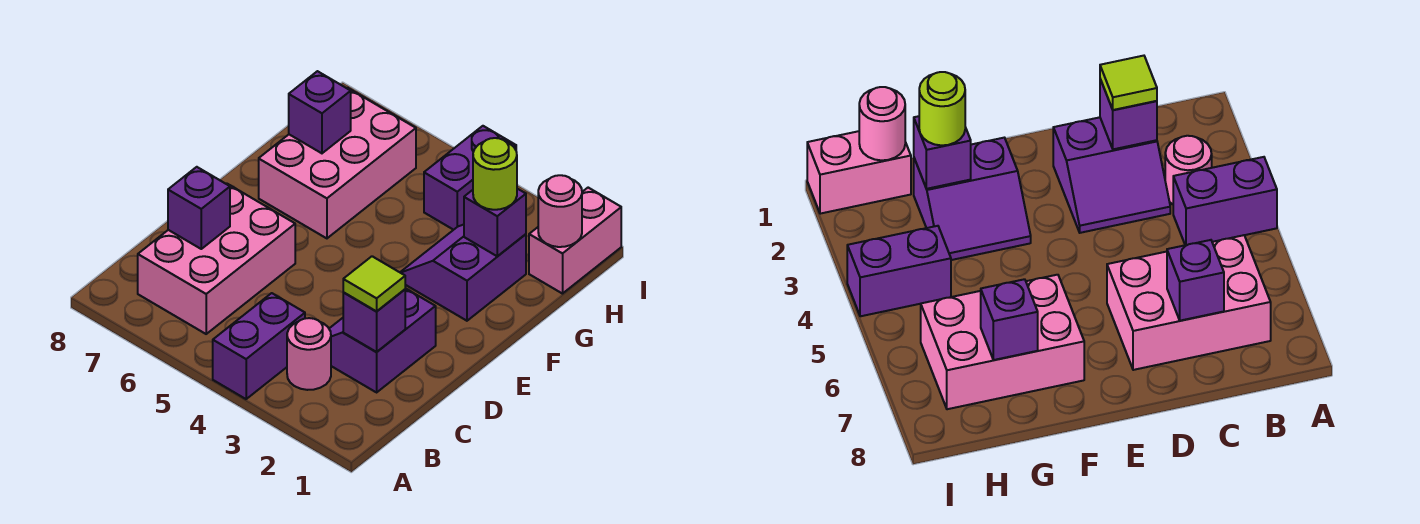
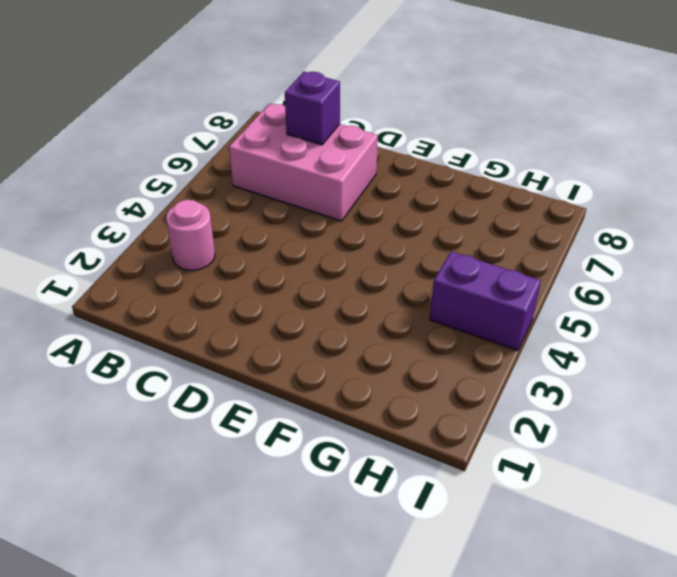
none -> purple 1x2 brick [213,293,305,399]
none -> purple 2x2 slope [329,288,436,392]
none -> purple 2x2 slope [400,225,526,321]

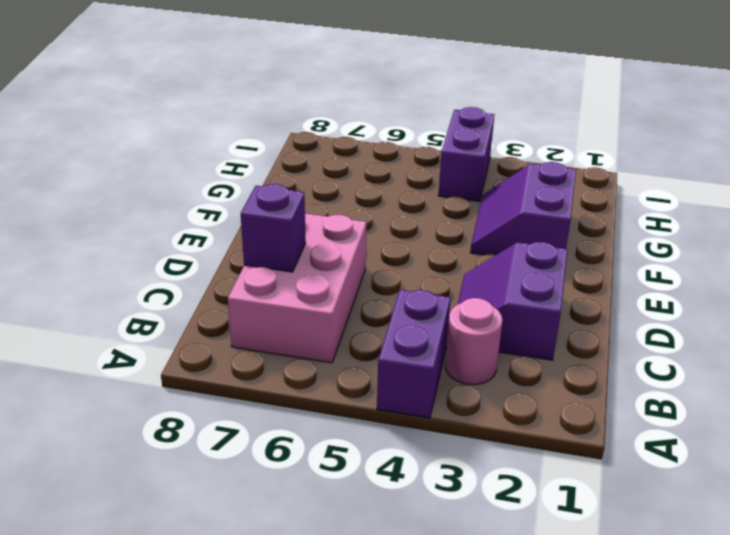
none -> pink 2x3 brick [259,88,416,238]
none -> pink 1x2 brick [529,188,621,294]
none -> purple 1x1 brick [343,289,405,352]

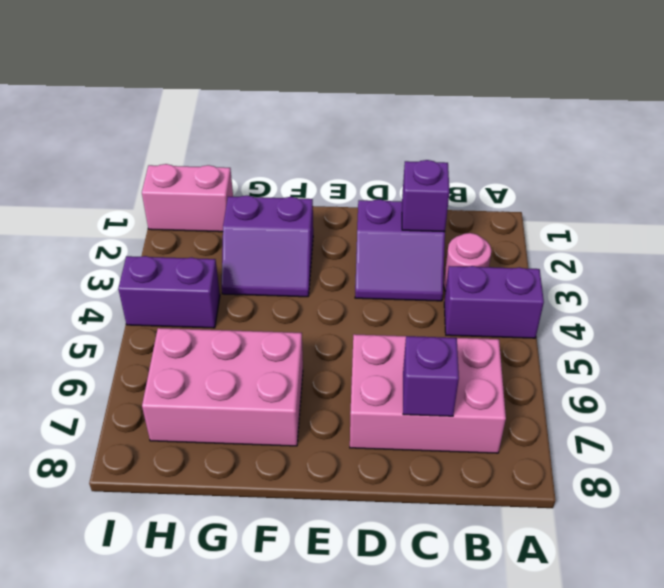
none -> purple 1x1 brick [464,189,526,256]
none -> purple 1x1 brick [289,71,351,153]
none -> pink 1x1 round brick [538,175,582,247]

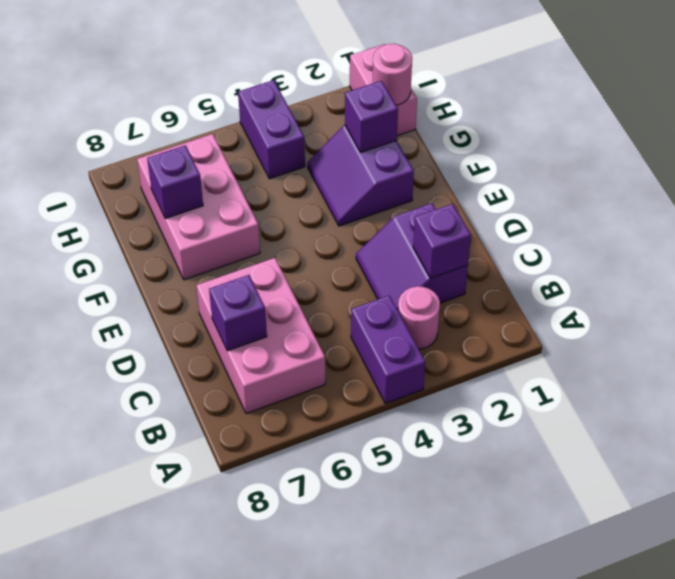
none -> lime 1x1 tile [343,256,405,312]
none -> lime 1x1 round brick [473,138,517,210]

